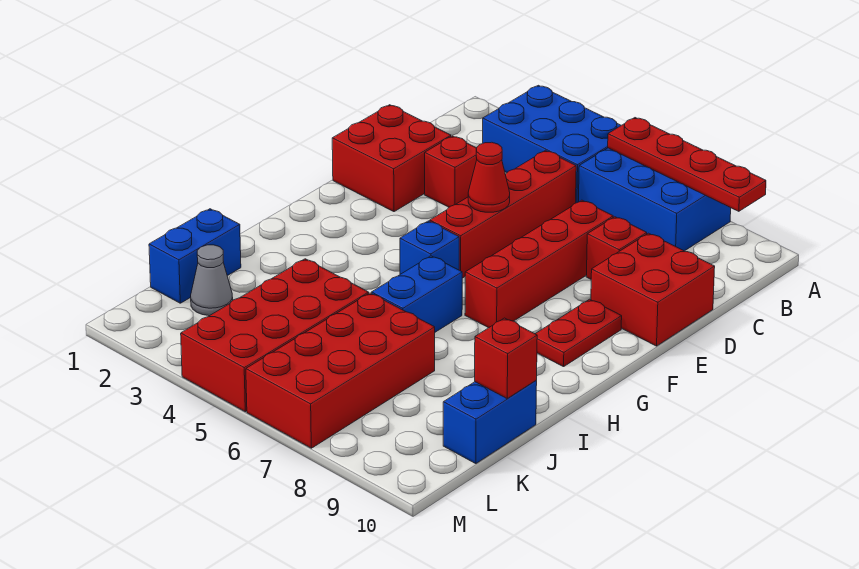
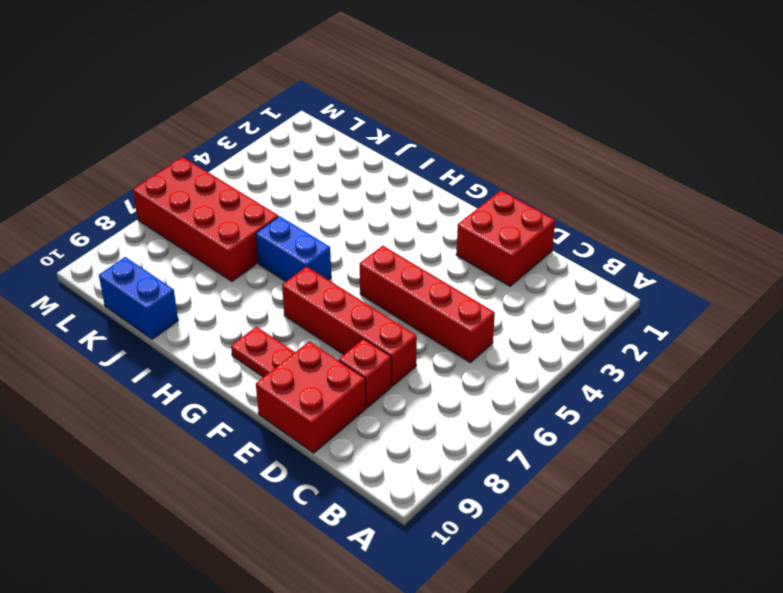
none -> blue 2x3 brick [483,85,621,203]
none -> blue 2x3 brick [578,148,731,251]
none -> red 1x1 brick [425,136,477,207]

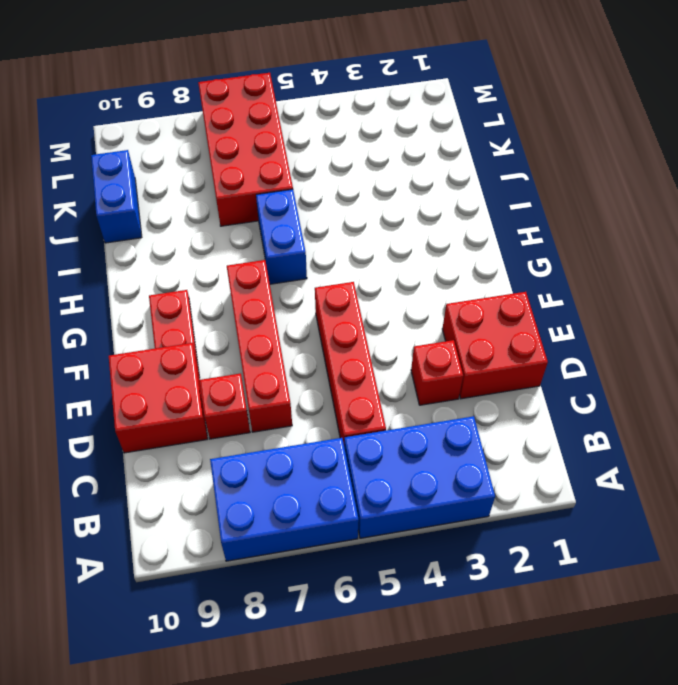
none -> blue 1x1 brick [400,221,459,274]
none -> blue 1x2 brick [149,209,241,303]
none -> red 2x4 brick [181,259,369,412]

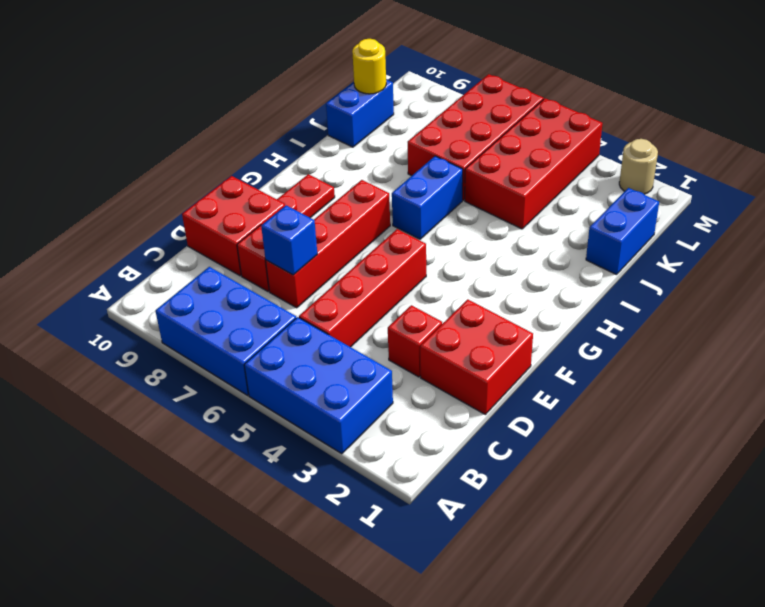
blue 1x1 brick [261,205,317,275] -> blue 1x1 brick moved to [400,221,459,274]
yellow 1x1 round brick [352,39,386,94] -> none
tan 1x1 round brick [619,139,658,194] -> none
none -> grey 1x1 cone [191,245,233,316]
none -> red 1x4 plate [608,118,766,211]
none -> red 1x1 cone [468,142,510,212]

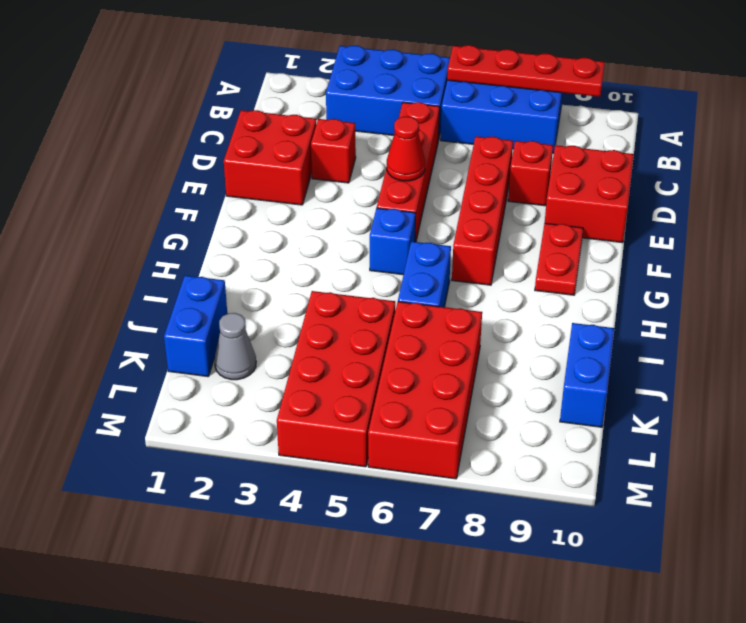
none -> red 1x1 brick [475,318,537,398]

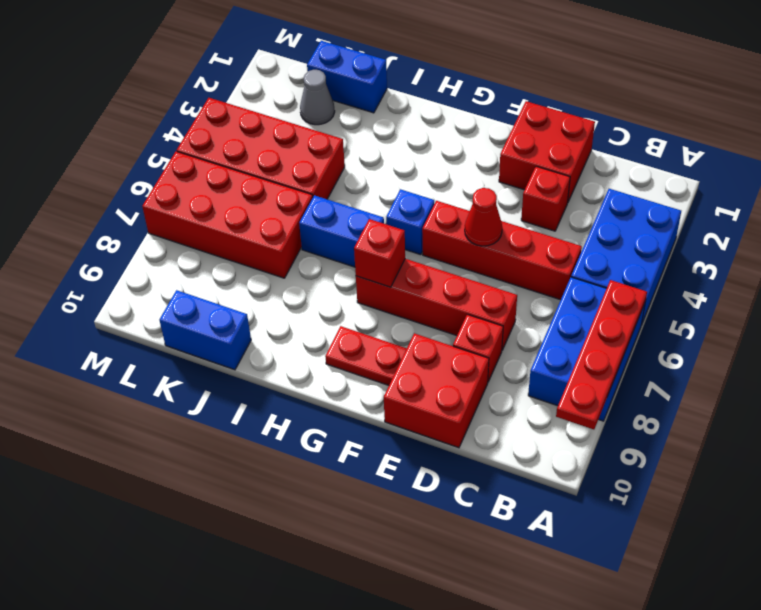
red 1x1 brick [354,219,405,287] -> red 1x1 brick moved to [475,318,537,398]

